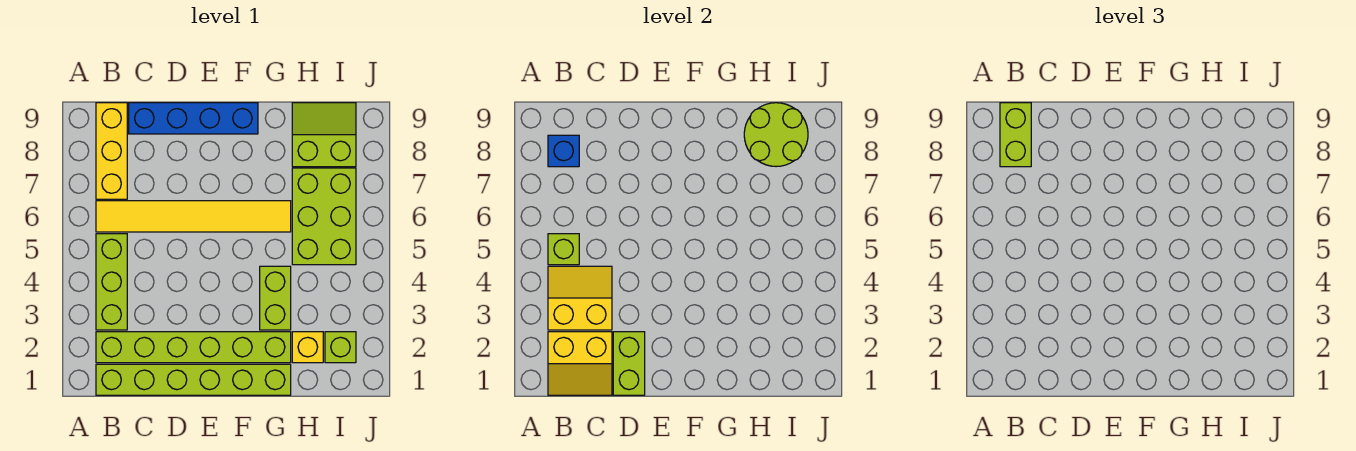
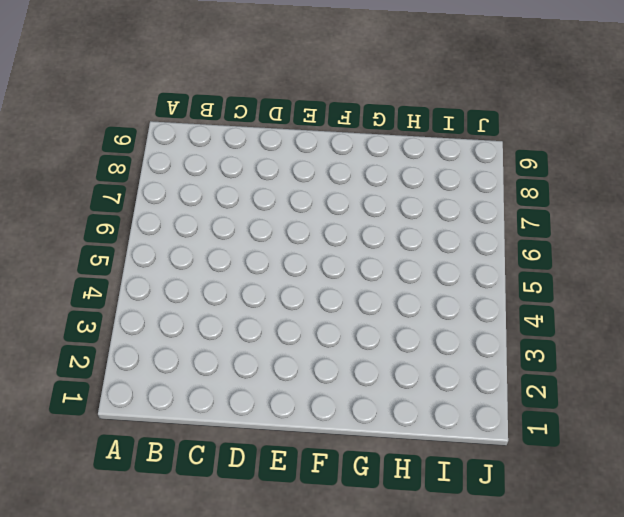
none -> lime 1x6 brick [96,364,291,395]
none -> lime 1x6 brick [96,332,291,363]
none -> lime 1x3 brick [96,234,127,330]

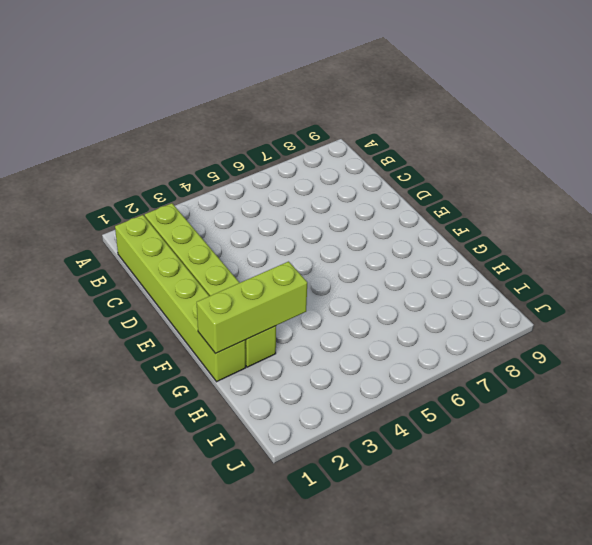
lime 1x3 brick [197,262,307,354] -> lime 1x3 brick moved to [96,234,127,330]
none -> yellow 1x6 tile [96,201,291,232]
none -> yellow 1x3 brick [96,103,127,199]
none -> blue 1x4 brick [129,103,258,134]

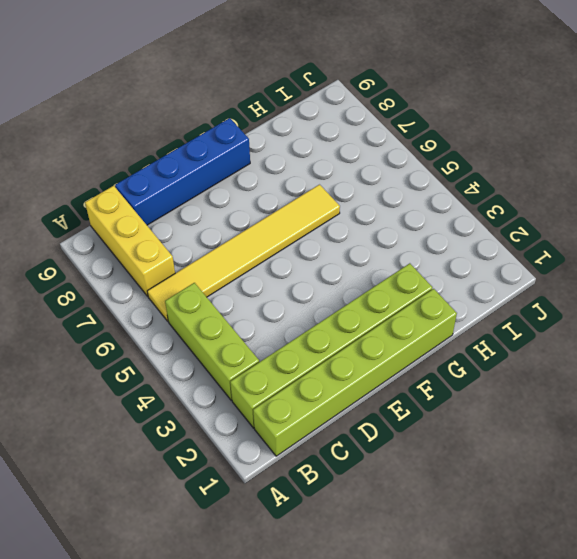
none -> lime 1x2 brick [260,266,291,330]
none -> yellow 1x1 brick [292,332,323,363]
none -> lime 2x3 brick [292,168,356,265]

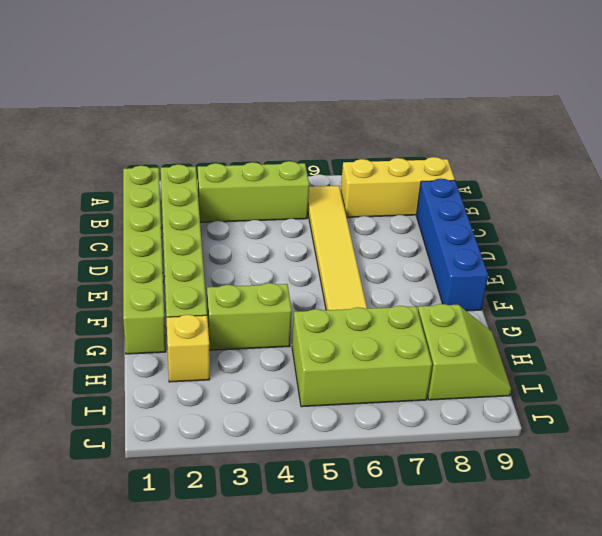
none -> lime 1x1 brick [325,332,356,363]
none -> yellow 2x2 slope [548,332,612,395]
none -> yellow 2x2 slope [548,266,612,330]

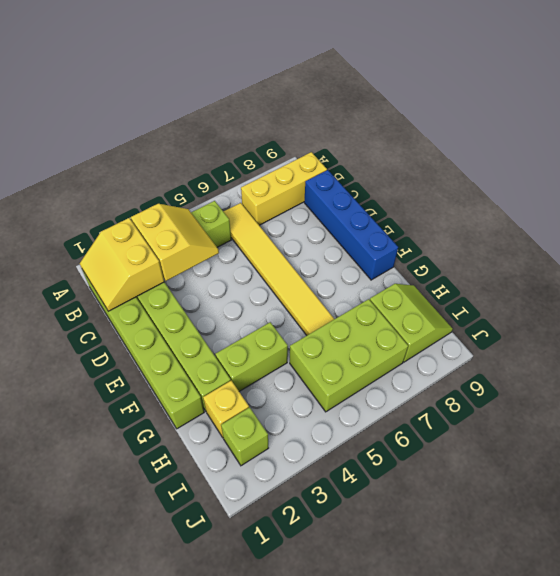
none -> lime 1x1 brick [548,234,579,265]
none -> blue 1x1 brick [548,135,579,167]
none -> lime 1x2 brick [613,332,645,395]

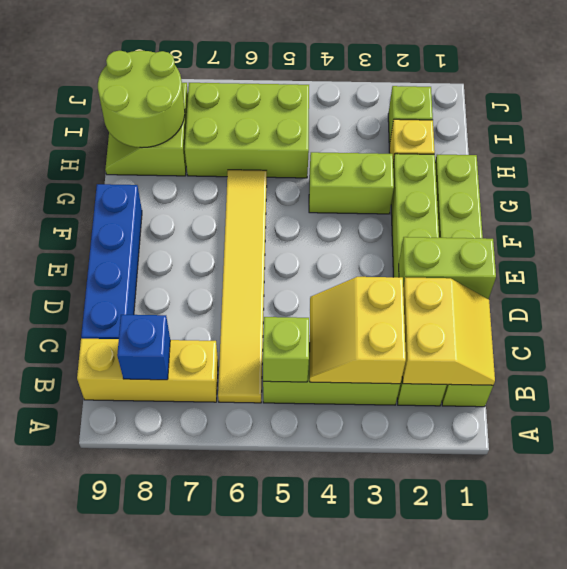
none -> lime 1x2 brick [1000,103,1031,167]

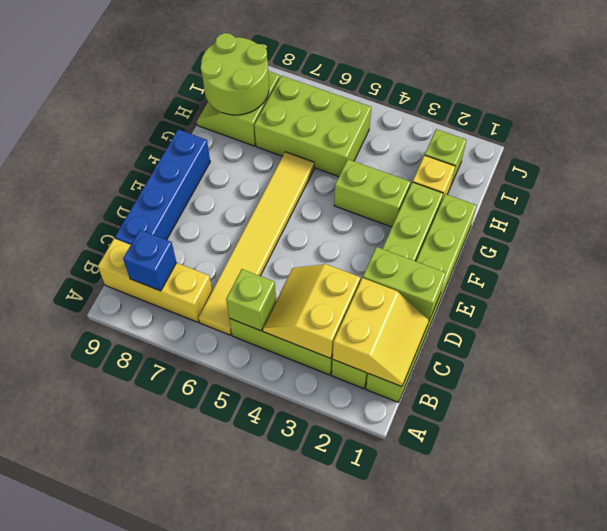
none -> lime 1x2 brick [1000,103,1031,167]

